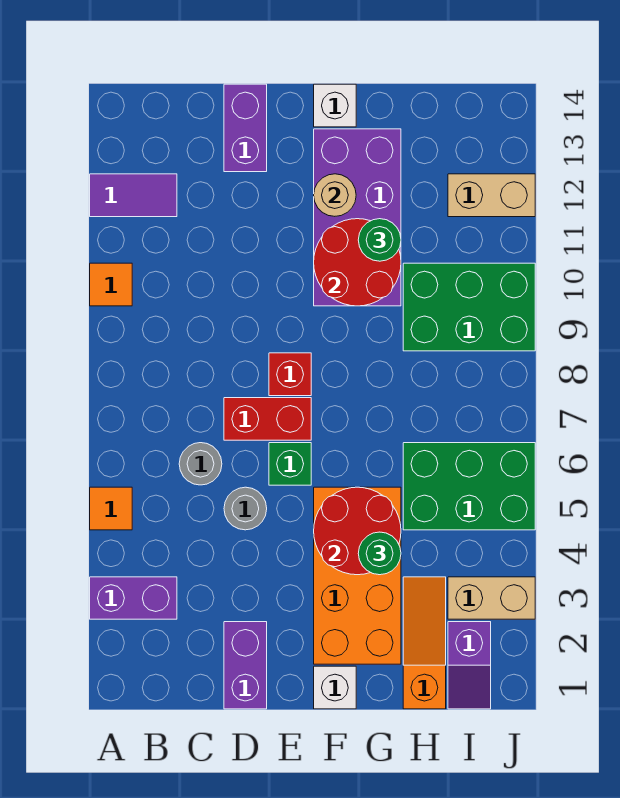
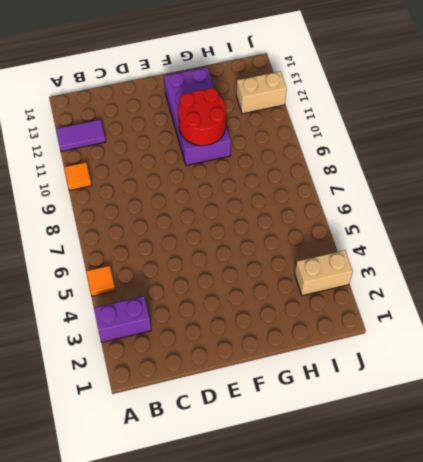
none -> grey 1x1 round brick [179,443,222,485]
none -> purple 1x2 brick [224,622,267,709]
none -> grey 1x1 round brick [224,487,267,530]

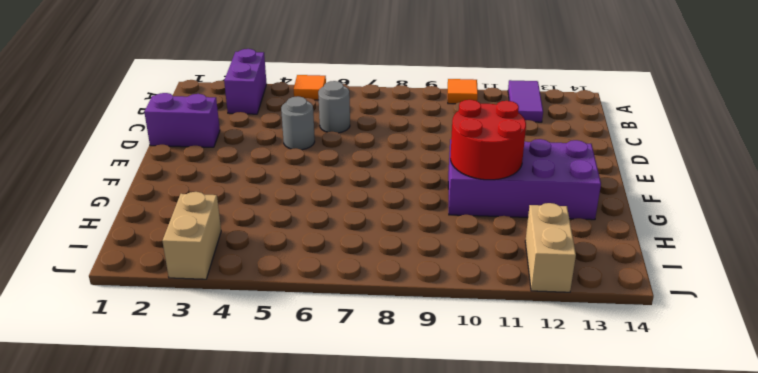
none -> red 1x2 brick [224,398,311,440]
none -> purple 1x2 brick [224,84,267,172]
none -> green 1x1 brick [269,443,311,485]

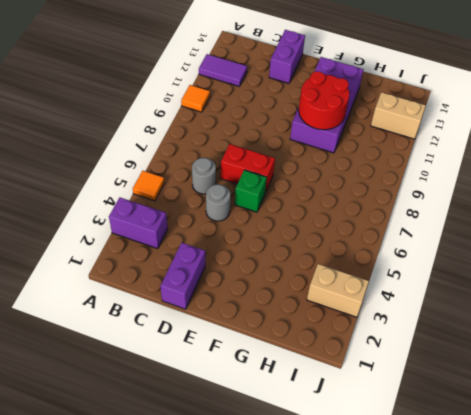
none -> red 1x1 brick [269,353,311,396]
none -> white 1x1 brick [314,666,356,709]
none -> orange 2x4 brick [314,487,401,664]

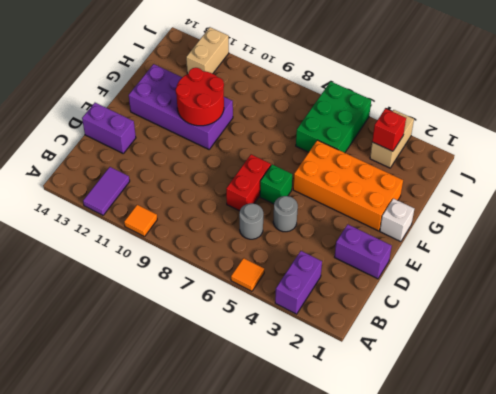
red 1x1 brick [372,109,406,151] -> red 1x1 brick moved to [269,353,311,396]
none -> white 1x1 brick [314,84,356,127]
none -> orange 1x3 slope [403,577,446,709]
none -> green 2x3 brick [403,263,535,351]

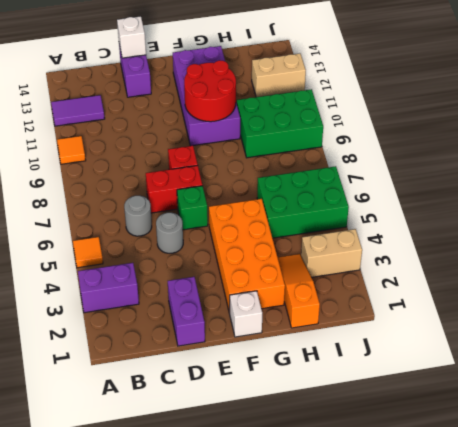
white 1x1 brick [117,16,146,58] -> white 1x1 brick moved to [314,84,356,127]
none -> purple 1x2 slope [448,622,491,709]
none -> red 2x2 round brick [314,487,401,575]
none -> tan 1x1 round brick [314,174,356,216]

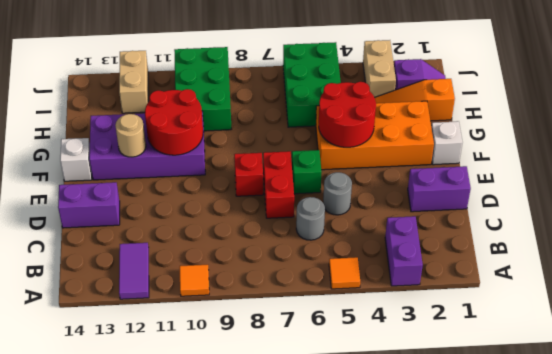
none -> green 1x1 round brick [358,532,401,575]
none -> green 1x1 round brick [358,219,401,261]

